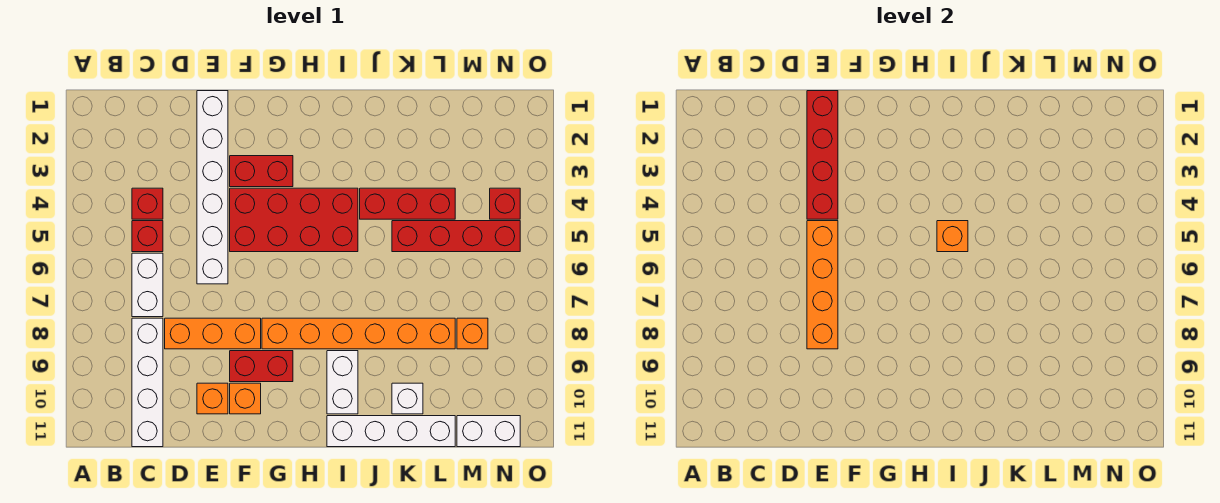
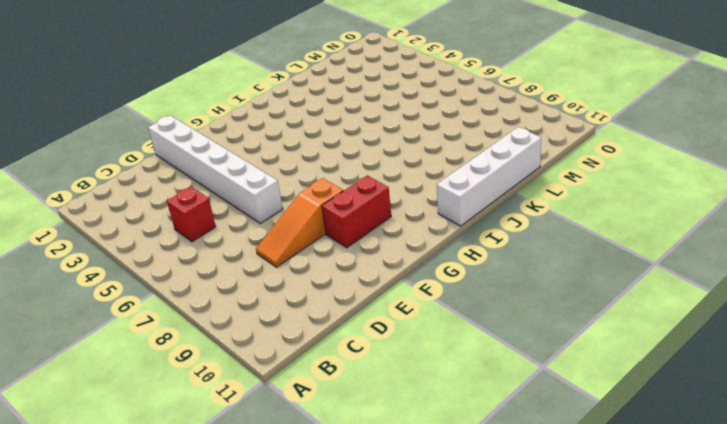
orange 1x3 slope [256,178,343,267] -> orange 1x3 brick [165,318,261,349]
none -> red 1x1 brick [132,188,163,219]
none -> white 1x2 brick [132,253,163,317]
none -> white 1x4 brick [132,318,163,447]

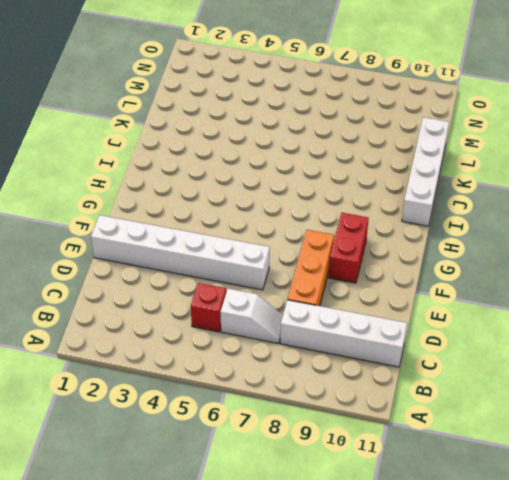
white 1x2 slope [220,289,283,344] -> white 1x2 brick [132,253,163,317]
none -> red 1x1 brick [132,188,163,219]
none -> orange 1x1 brick [197,383,228,414]
none -> red 1x2 brick [230,156,293,187]

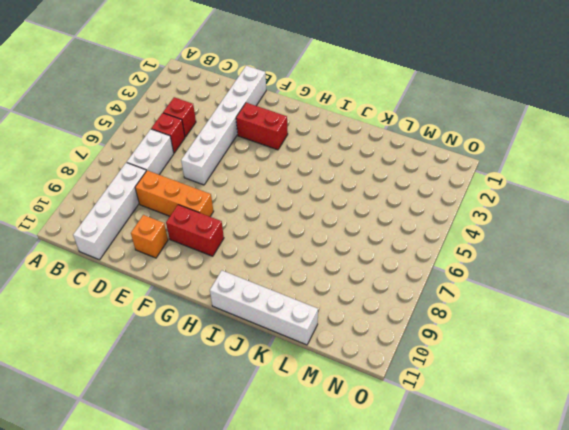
none -> red 2x4 brick [230,188,358,252]
none -> orange 1x1 brick [230,383,261,414]
none -> orange 1x6 brick [262,318,455,349]

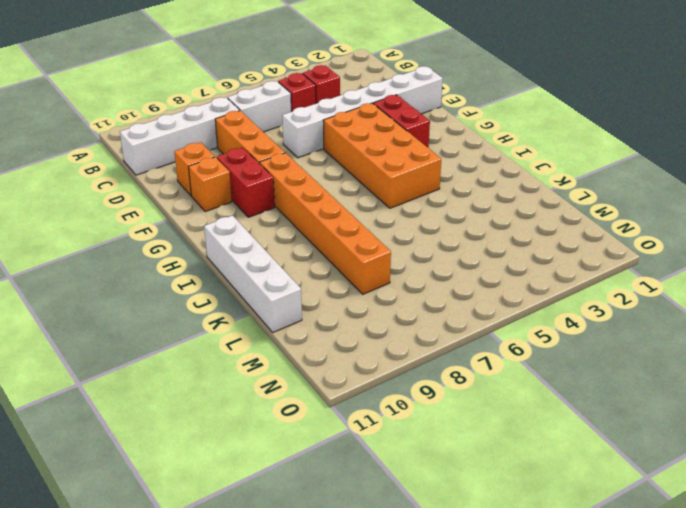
orange 2x4 brick [323,103,441,208] -> red 2x4 brick [230,188,358,252]
none -> white 1x2 brick [327,351,358,414]
none -> red 1x3 brick [360,188,455,219]
none -> red 1x4 brick [392,221,520,252]

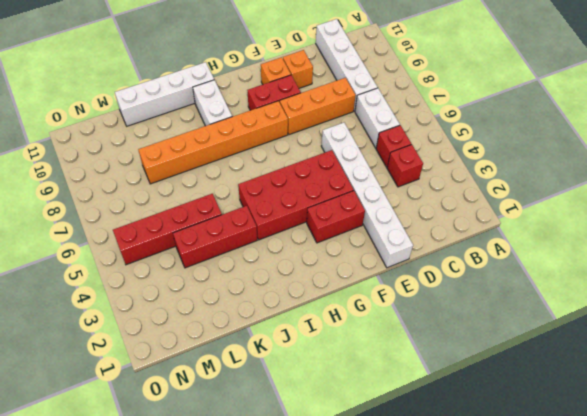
none -> white 1x1 brick [392,383,423,414]
none -> orange 1x1 brick [457,318,488,349]
none -> white 1x2 brick [457,416,520,447]

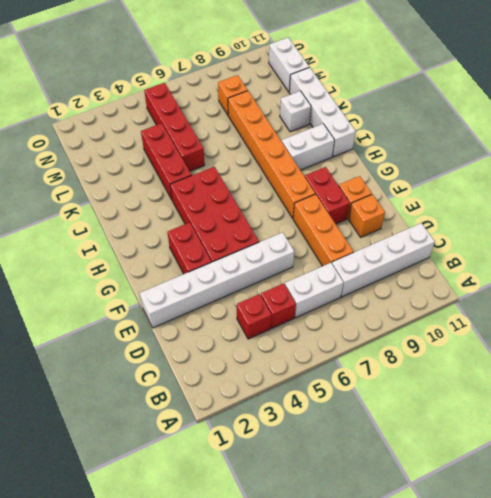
none -> red 1x1 brick [490,188,520,219]
none -> red 1x4 brick [807,91,838,219]
none -> orange 1x4 brick [807,221,838,349]

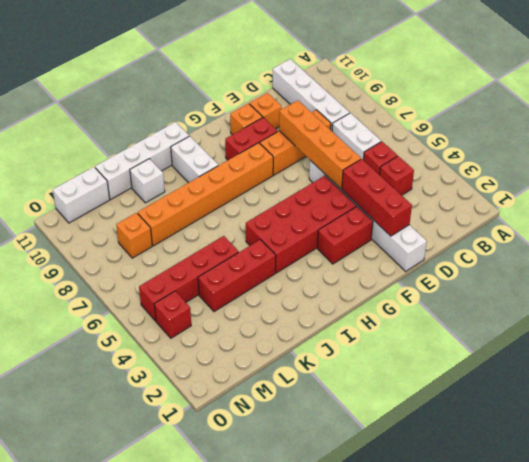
red 1x3 brick [342,159,412,236] -> red 1x4 brick [807,91,838,219]
none -> orange 1x1 brick [937,221,968,252]

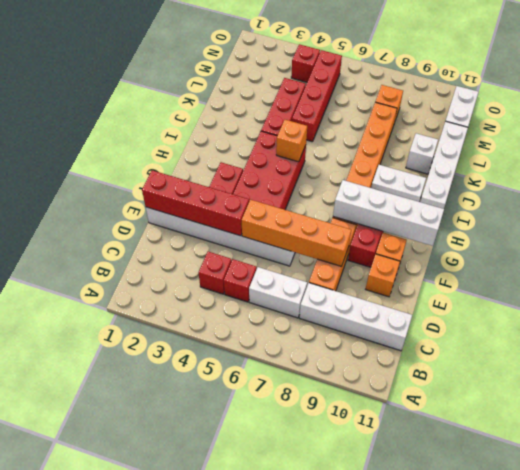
white 1x4 brick [333,180,444,246] -> none

